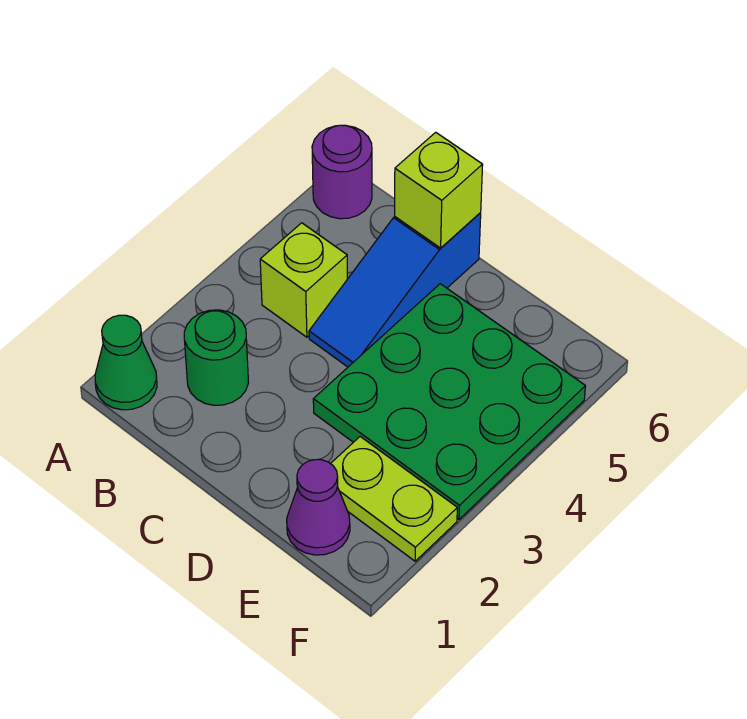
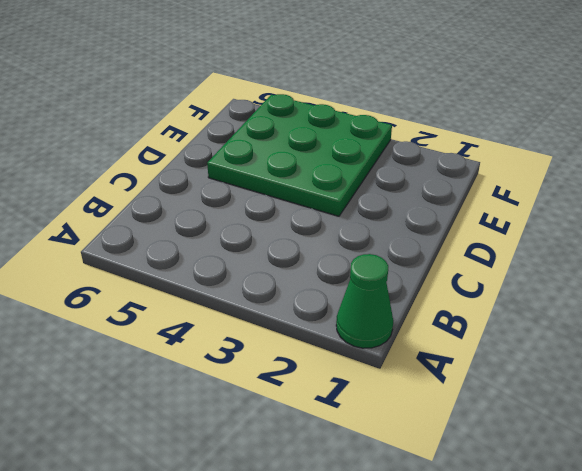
none -> purple 1x1 round brick [312,125,372,219]
none -> green 1x1 round brick [184,310,248,405]

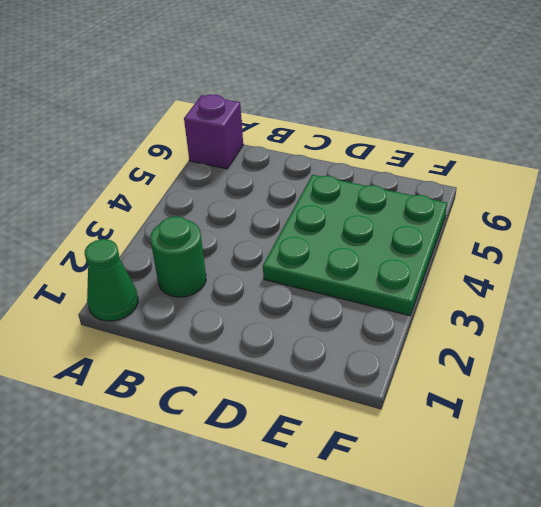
purple 1x1 brick [184,95,243,169] -> purple 1x1 round brick [312,125,372,219]
none -> lime 1x1 brick [260,223,347,337]
none -> blue 1x3 slope [309,213,481,367]

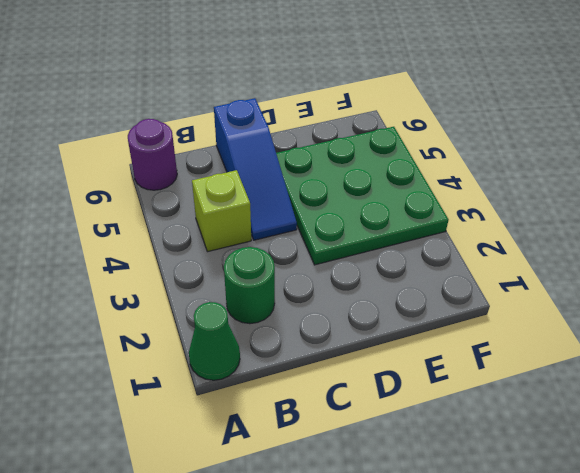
none -> purple 1x1 cone [287,460,350,555]
none -> lime 1x2 plate [331,437,457,561]

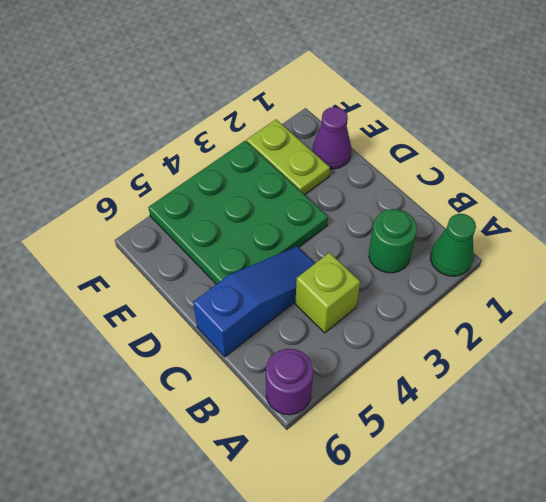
none -> lime 1x1 brick [395,132,483,248]

